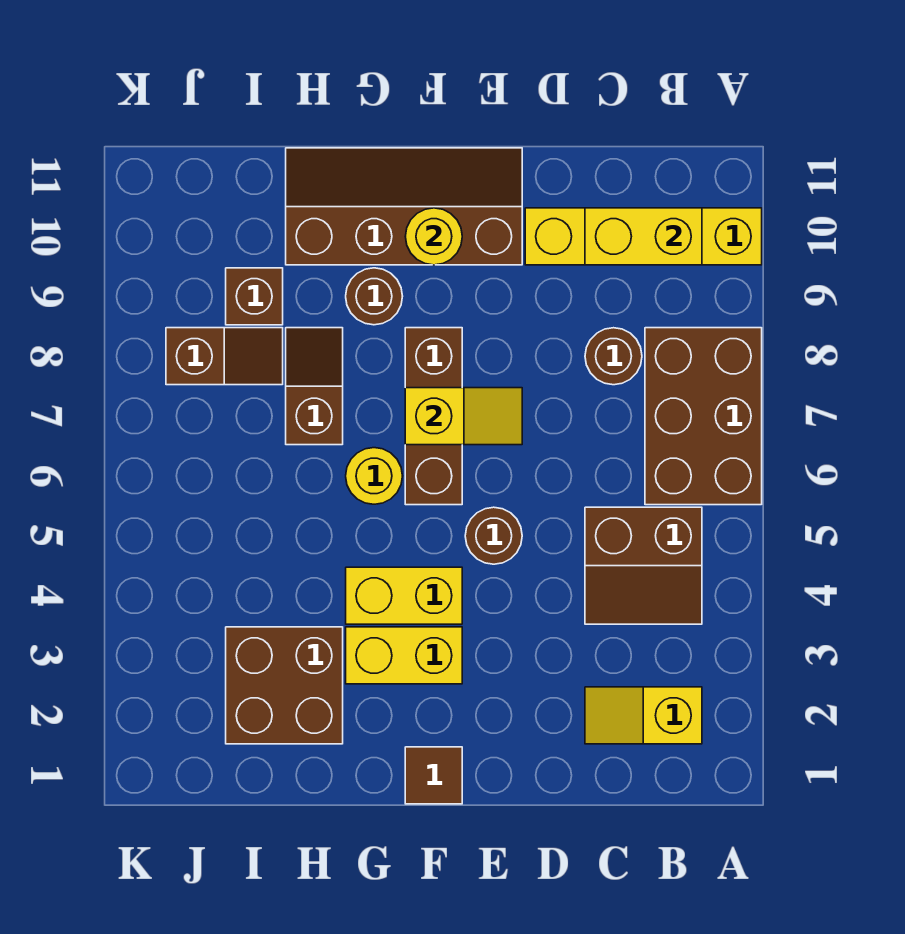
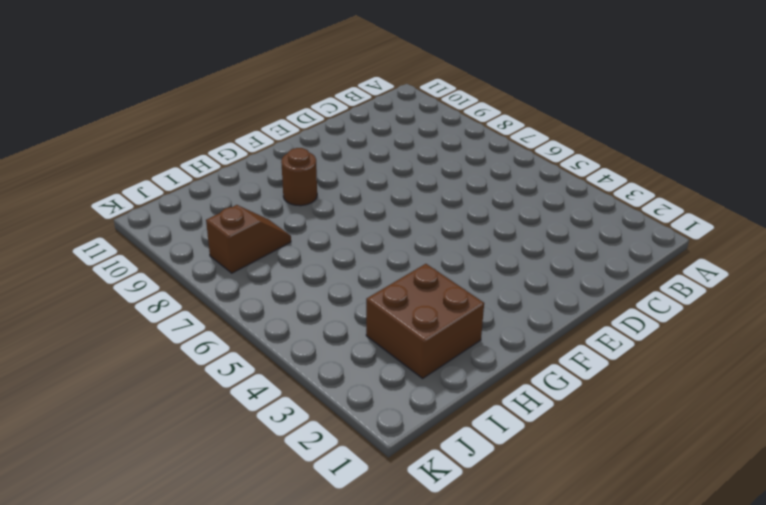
none -> brown 2x3 brick [645,328,762,505]
none -> yellow 1x4 brick [525,208,762,265]
none -> yellow 1x2 slope [585,687,702,744]

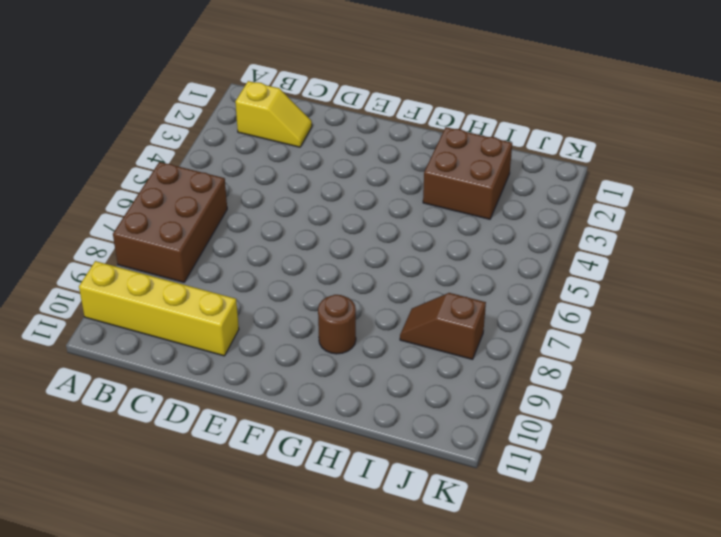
none -> brown 2x2 slope [585,507,702,624]
none -> brown 1x1 round brick [585,328,642,385]
none -> brown 1x1 round brick [465,507,522,564]

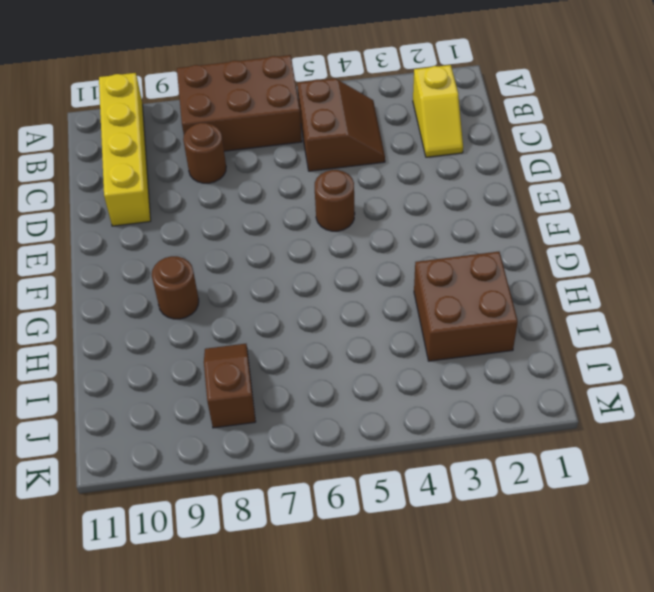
none -> brown 2x4 slope [286,148,522,265]
none -> brown 1x1 tile [405,747,462,804]
none -> yellow 1x2 brick [346,627,462,684]

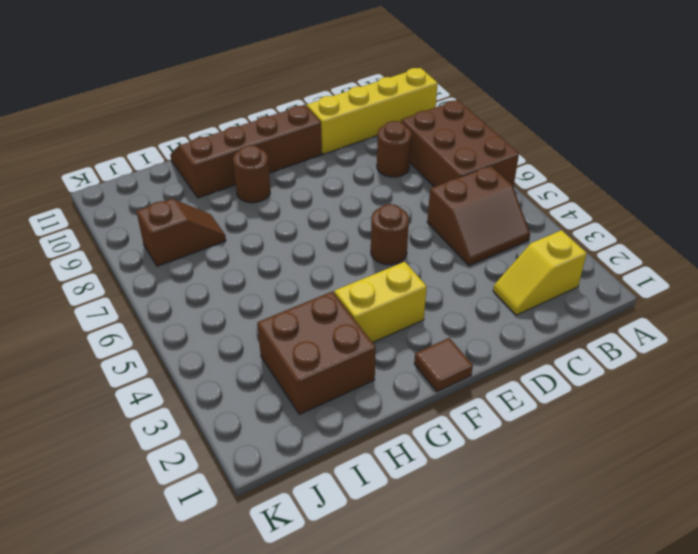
none -> yellow 1x2 brick [346,567,462,624]
none -> brown 1x3 brick [405,328,462,505]
none -> yellow 1x1 round brick [346,448,402,504]

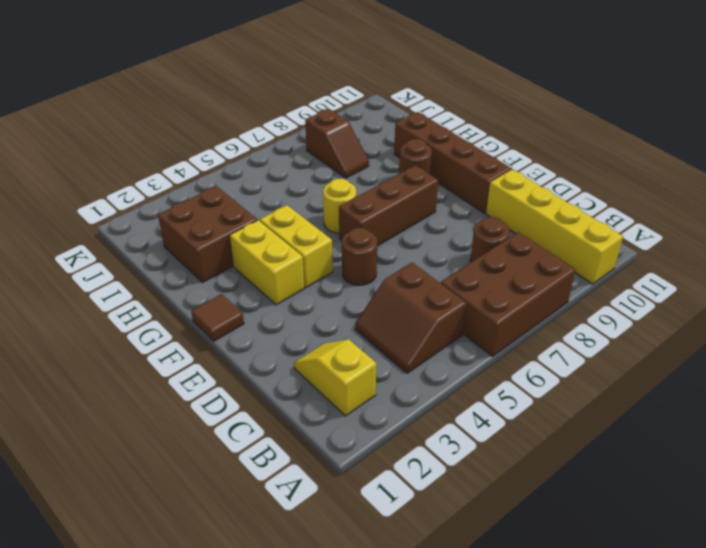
none -> brown 1x2 slope [286,328,343,445]
none -> brown 1x1 brick [226,268,283,325]
none -> yellow 1x2 brick [585,208,702,265]

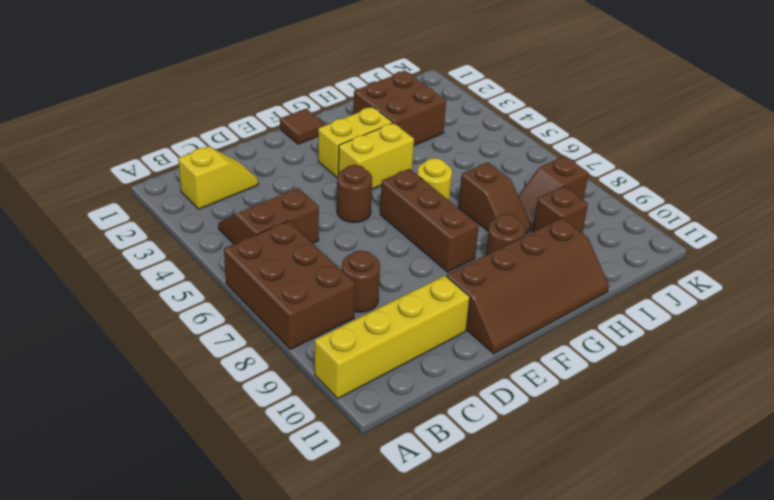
none -> yellow 1x2 brick [585,208,702,265]
none -> yellow 1x2 slope [405,388,522,445]
none -> yellow 1x1 round brick [405,208,462,265]

